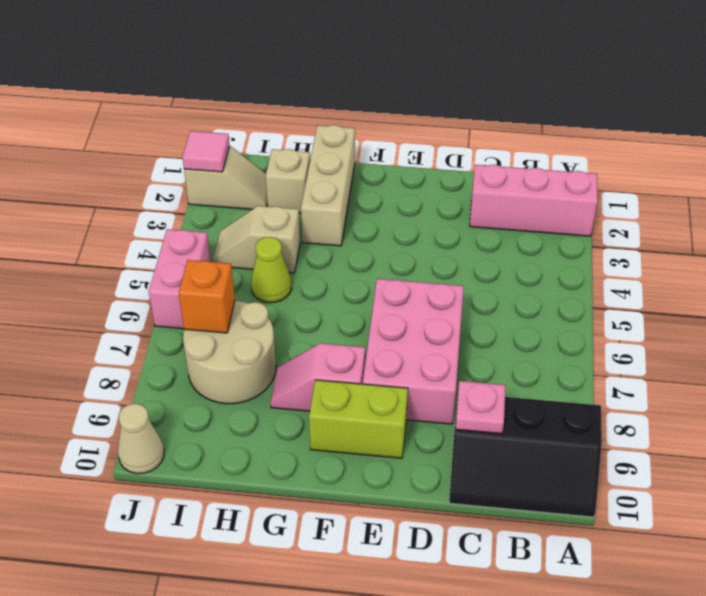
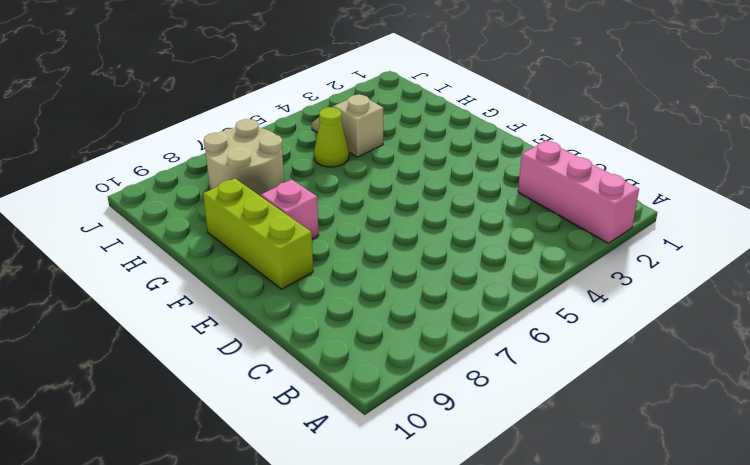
lime 1x3 brick [203,179,313,289] -> lime 1x2 brick [309,380,408,458]
none -> black 2x3 slope [449,397,602,517]
none -> pink 2x3 brick [363,279,464,424]
none -> tan 1x3 brick [301,125,355,246]

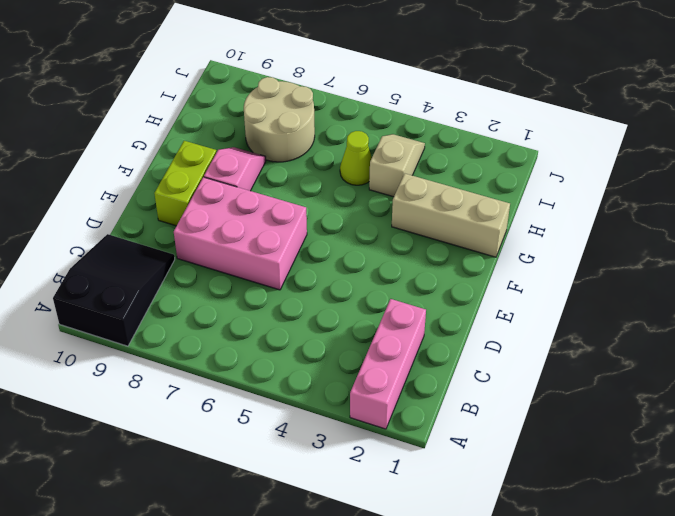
black 2x3 slope [53,234,175,346] -> black 2x3 slope turned to [449,397,602,517]
none -> tan 1x1 brick [266,149,310,213]
none -> tan 1x2 slope [184,146,267,209]
none -> pink 1x2 brick [149,229,211,329]

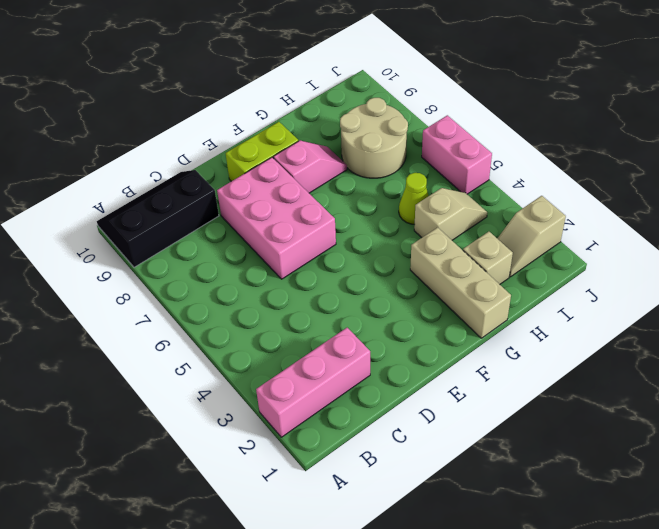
none -> tan 1x1 cone [118,404,164,474]
none -> pink 1x1 plate [455,381,506,434]
none -> orange 1x1 brick [179,260,235,333]

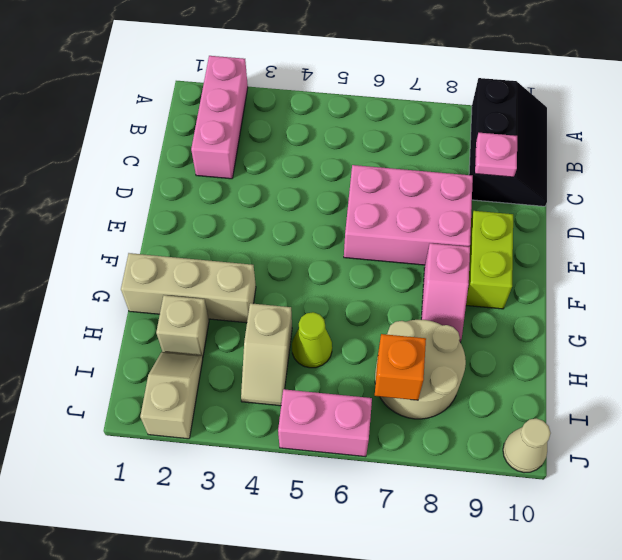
none -> pink 1x1 tile [182,131,229,172]

